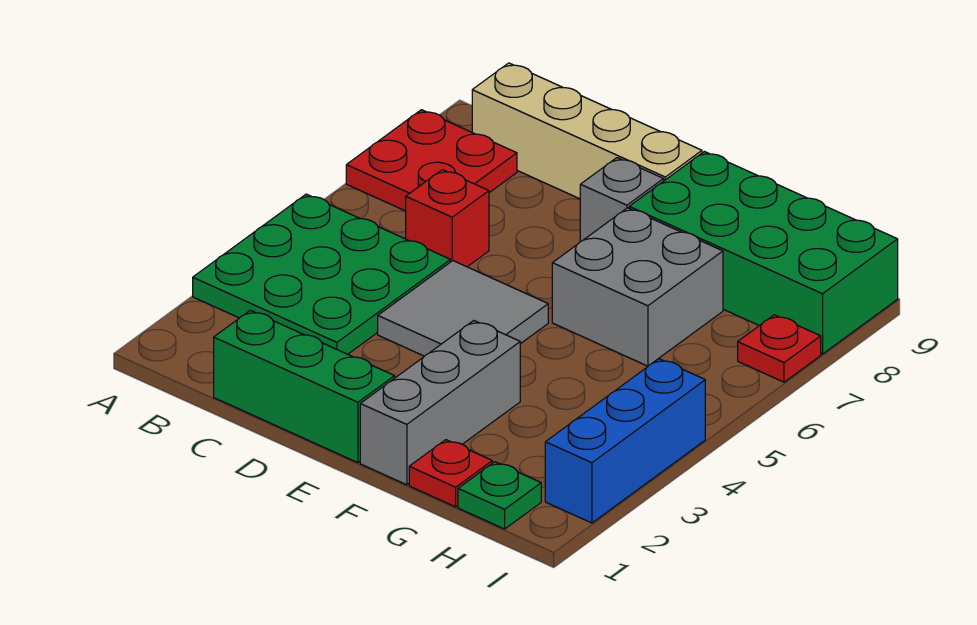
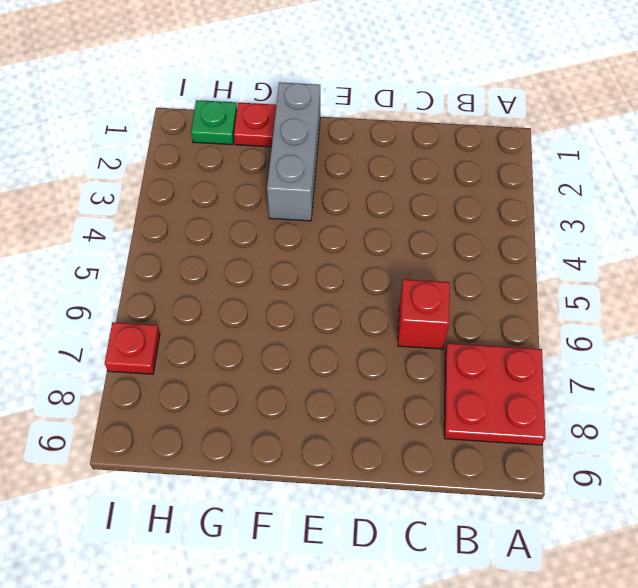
none -> green 3x3 plate [193,194,450,354]
none -> tan 1x4 brick [472,63,702,199]
none -> green 1x3 brick [214,310,395,463]

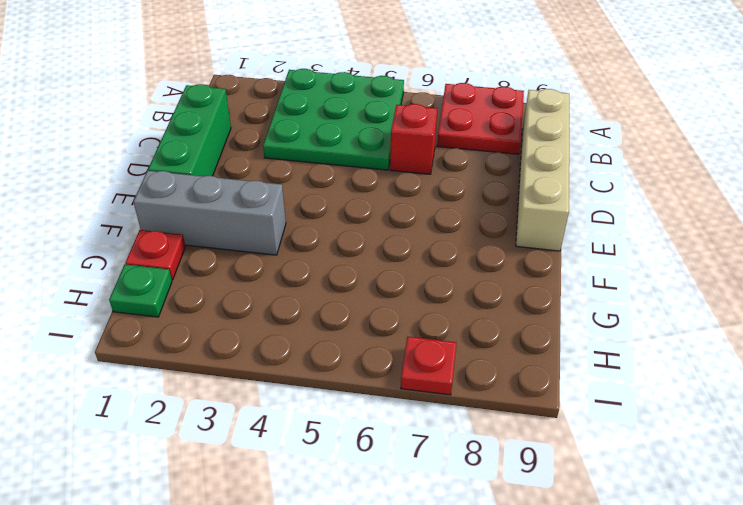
none -> grey 2x2 tile [378,261,548,356]
none -> grey 1x1 brick [580,158,664,242]
none -> grey 2x2 brick [552,208,723,366]

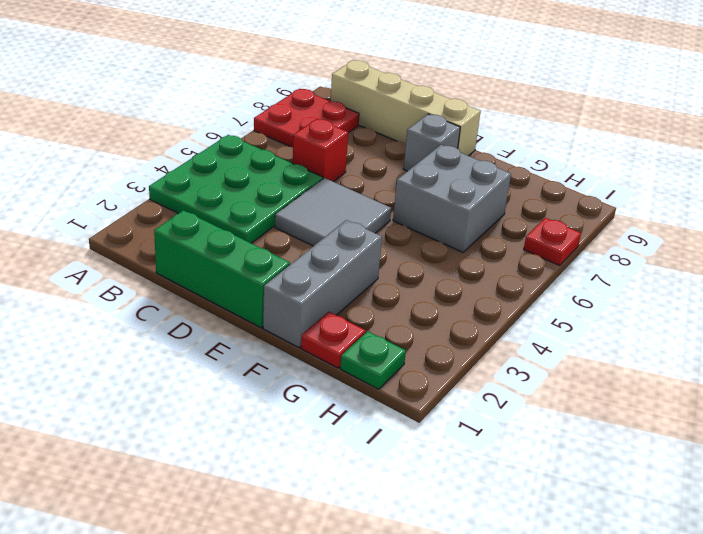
none -> green 2x4 brick [629,152,898,354]
none -> blue 1x3 brick [545,359,705,523]

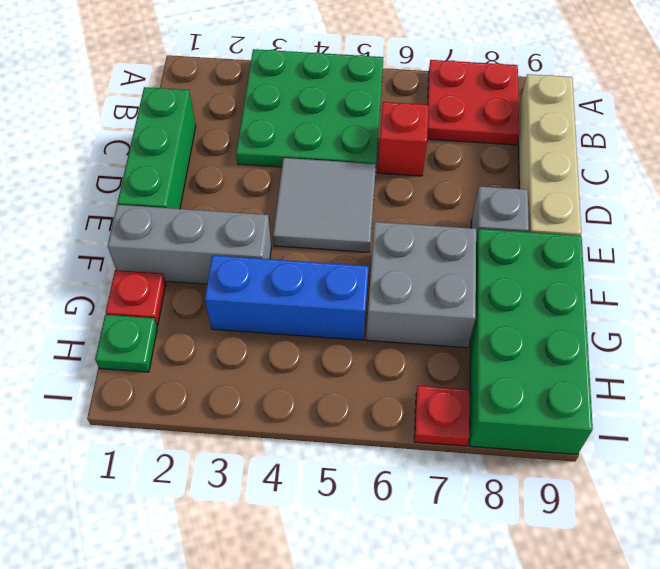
blue 1x3 brick [205,255,369,340] -> blue 1x3 brick moved to [545,359,705,523]

